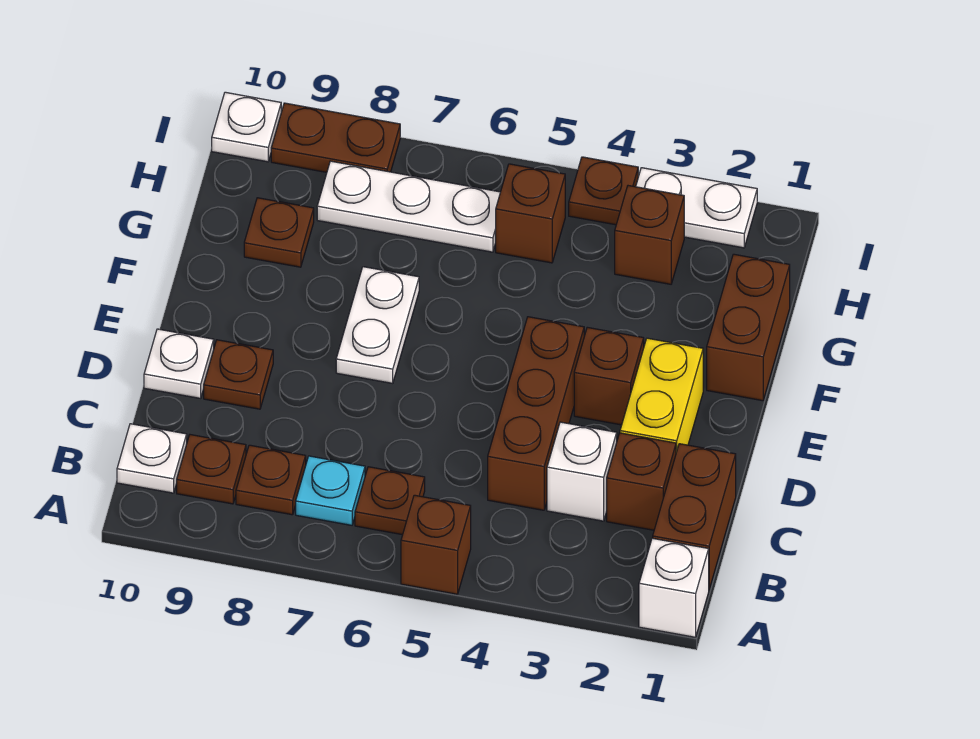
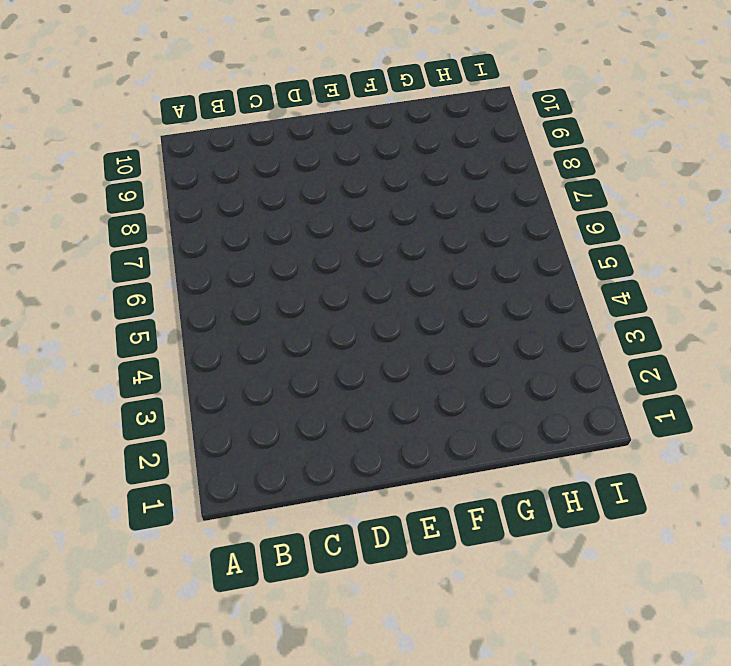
none -> white 1x1 brick [639,538,709,637]
none -> brown 1x1 brick [401,495,471,594]
none -> brown 1x2 brick [653,444,736,589]

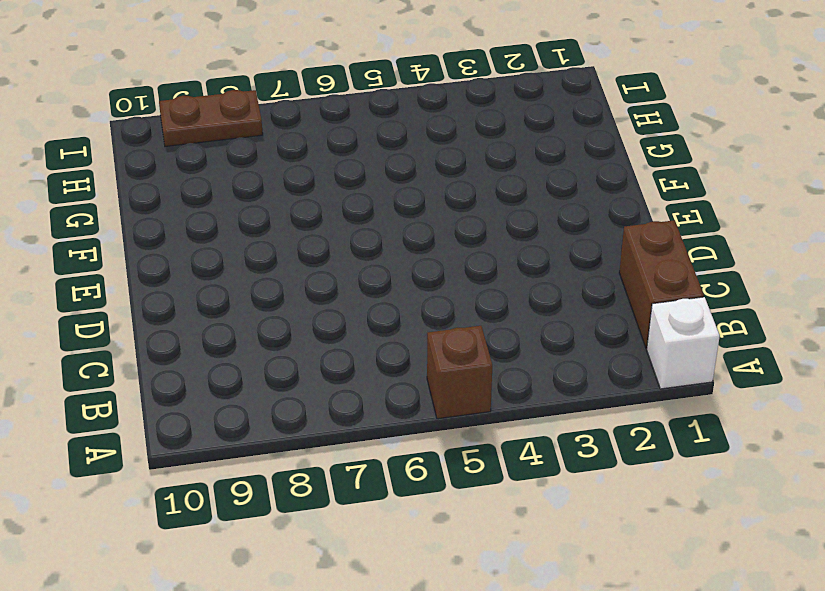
none -> brown 1x1 plate [355,467,425,535]
none -> cyan 1x1 plate [296,456,365,525]
none -> brown 1x1 plate [236,445,306,515]

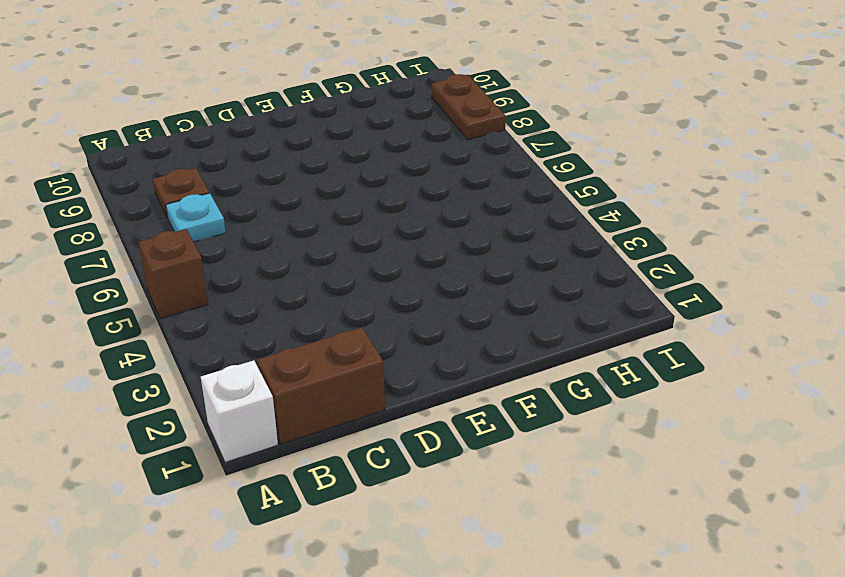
none -> brown 1x1 plate [355,467,425,535]
none -> brown 1x1 plate [177,435,246,504]
none -> white 1x1 plate [117,424,187,493]

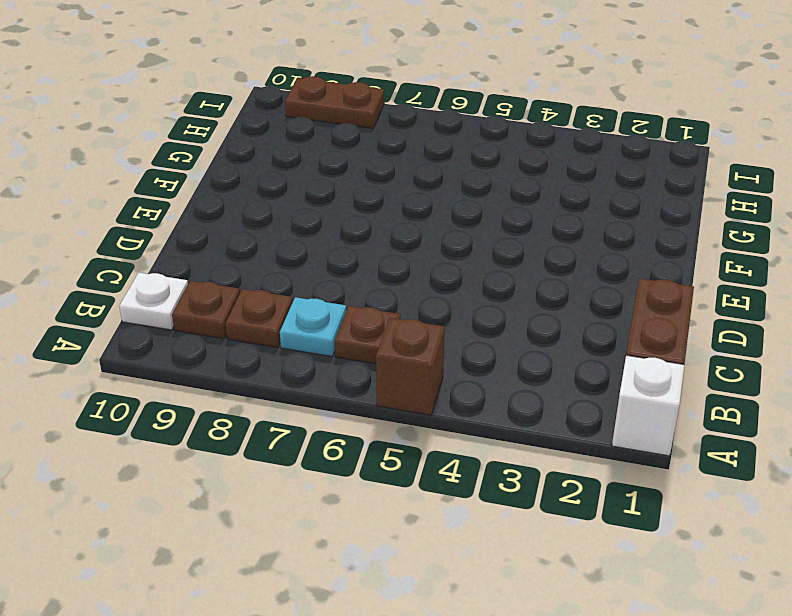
none -> brown 1x1 brick [607,433,676,530]
none -> white 1x1 brick [547,422,617,521]
none -> brown 1x3 brick [488,317,584,510]

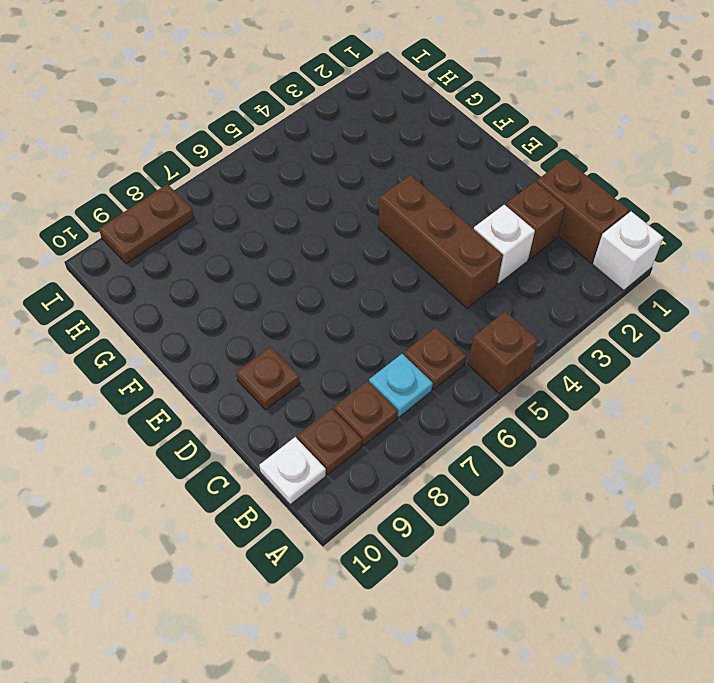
none -> yellow 1x2 brick [620,338,703,452]
none -> white 1x1 plate [144,329,214,398]
none -> brown 1x1 brick [574,327,644,425]

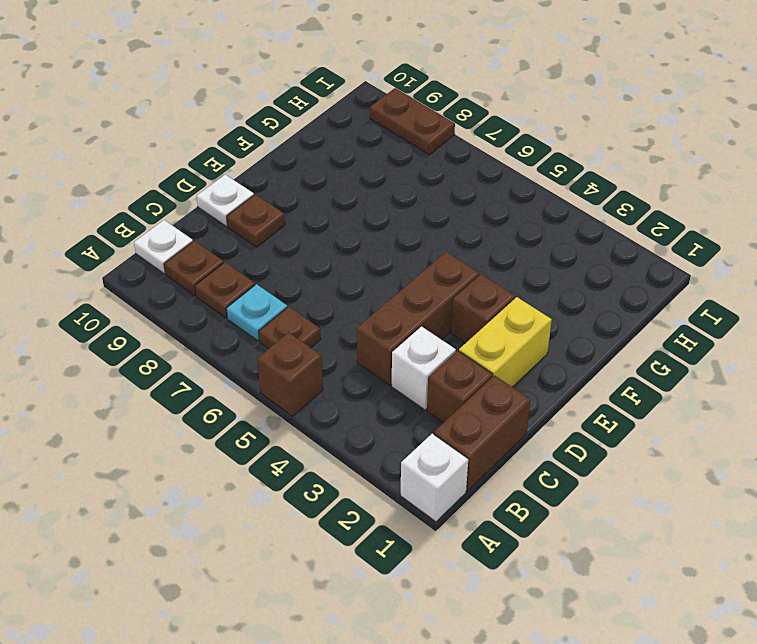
none -> white 1x2 plate [336,267,419,383]
none -> brown 1x2 brick [707,254,790,401]
none -> brown 1x1 plate [244,198,314,267]

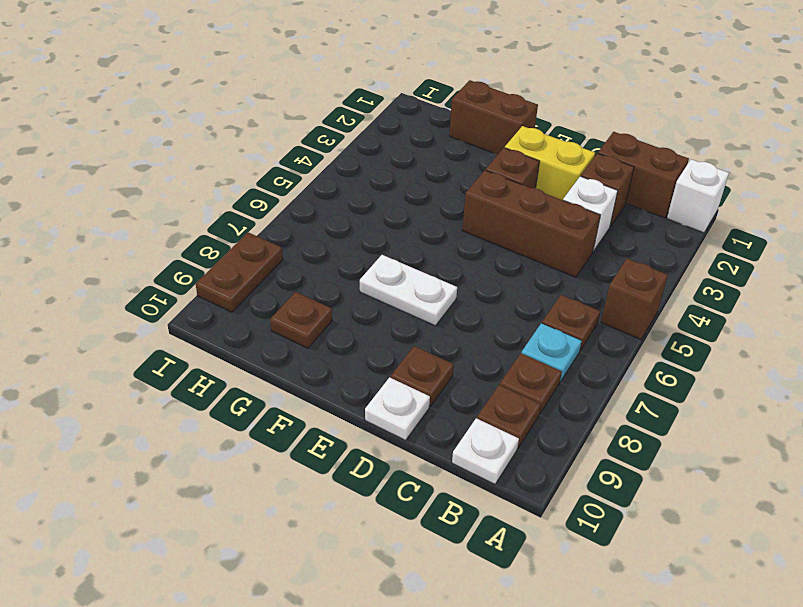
none -> brown 1x1 brick [615,186,684,284]
none -> brown 1x1 brick [496,164,565,263]
none -> white 1x3 plate [317,161,500,252]

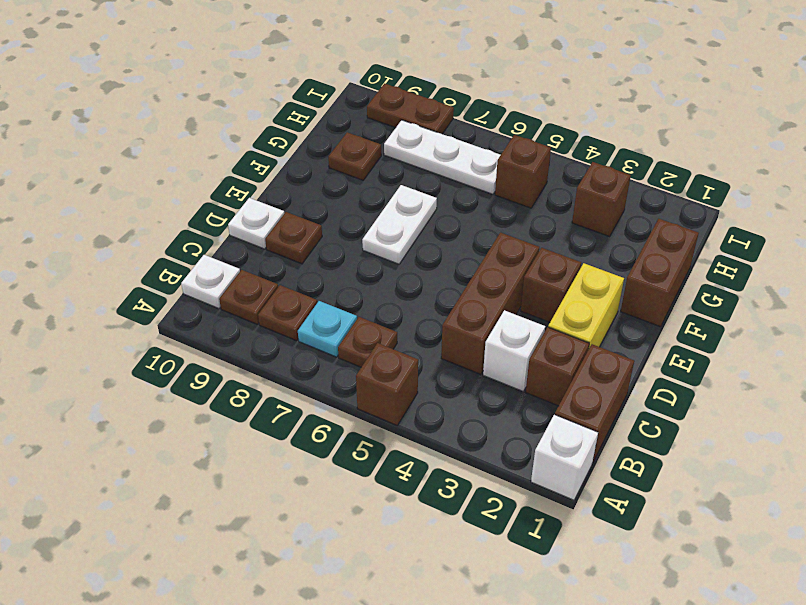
none -> white 1x2 plate [636,168,757,248]
none -> brown 1x1 plate [569,157,638,225]
none -> white 1x1 plate [212,92,281,162]

